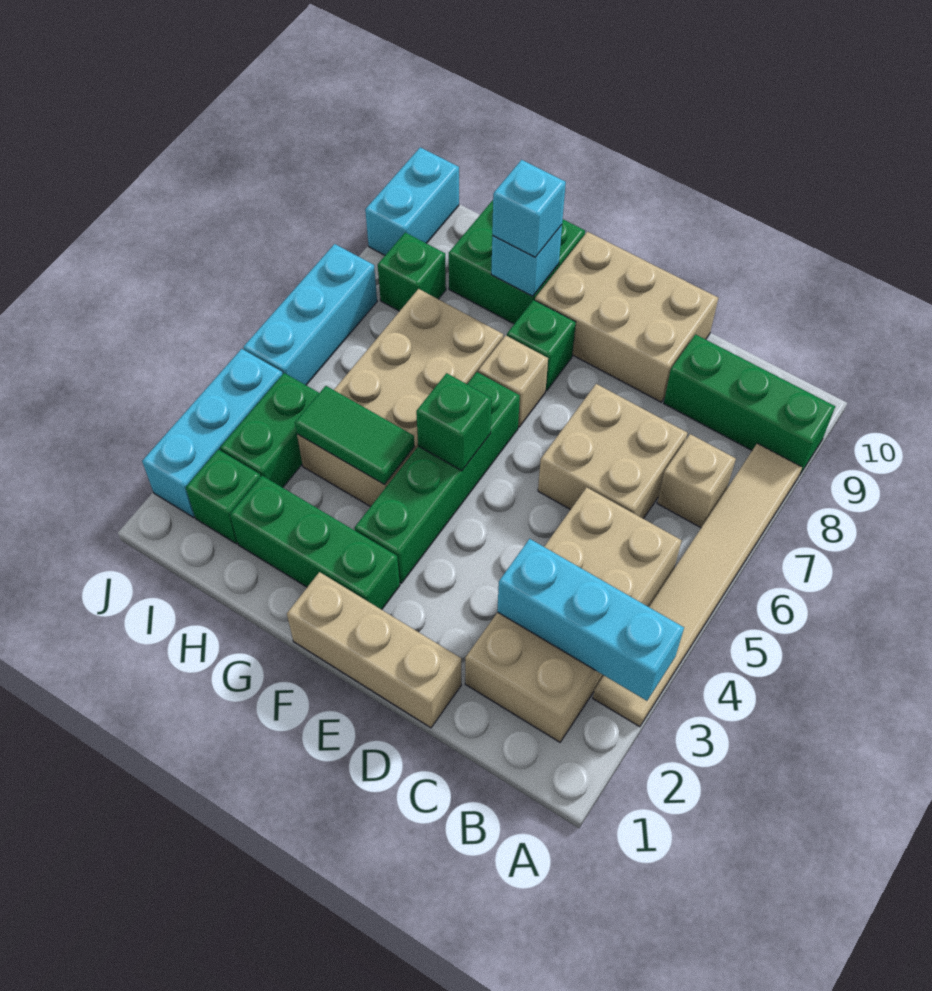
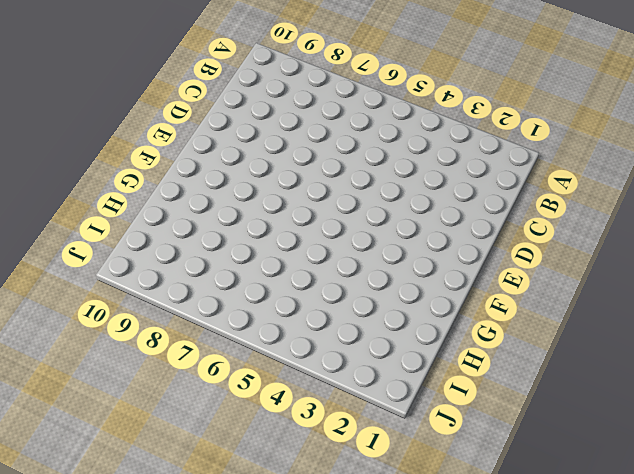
none -> tan 1x6 tile [593,444,802,727]
none -> green 1x3 brick [664,335,835,474]
none -> tan 2x4 brick [465,487,682,742]

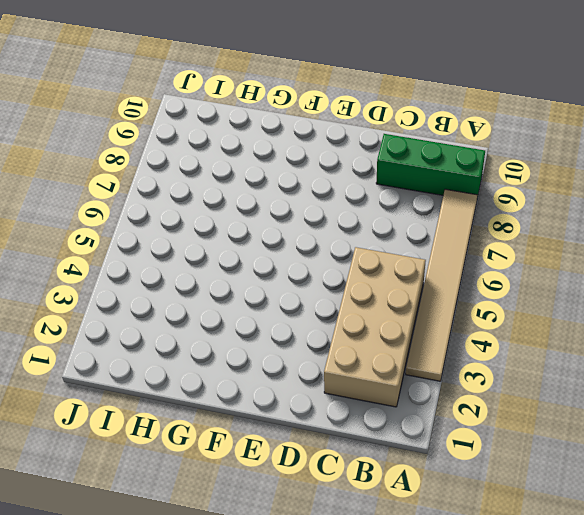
none -> tan 1x1 brick [657,434,736,528]
none -> tan 2x2 brick [538,384,687,519]
none -> tan 1x3 brick [287,572,461,728]

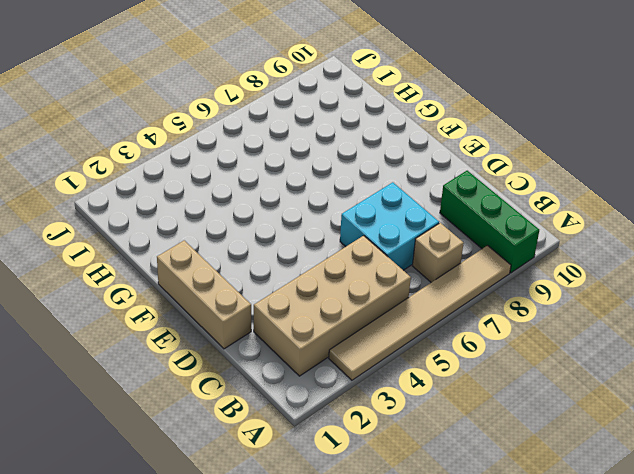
cyan 2x2 brick [340,182,439,270] -> tan 2x2 brick [538,384,687,519]
none -> tan 2x3 brick [535,232,718,402]
none -> green 1x3 brick [230,476,400,610]
none -> green 1x4 brick [355,372,520,583]

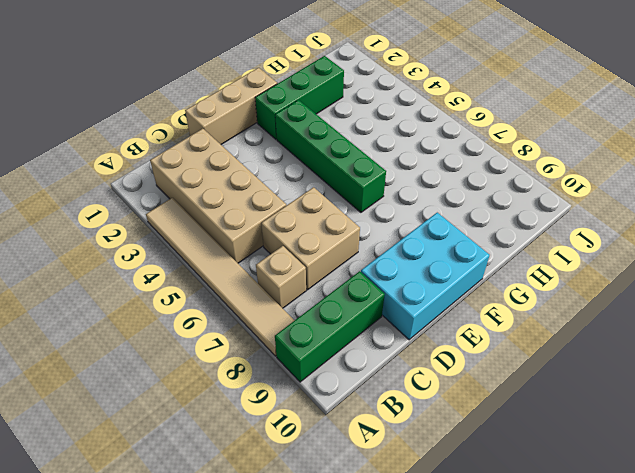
cyan 2x3 brick [361,213,490,340] -> tan 2x3 brick [535,232,718,402]
none -> tan 1x1 brick [478,336,548,427]
none -> green 1x1 brick [507,300,576,391]
none -> tan 2x4 brick [297,289,503,507]

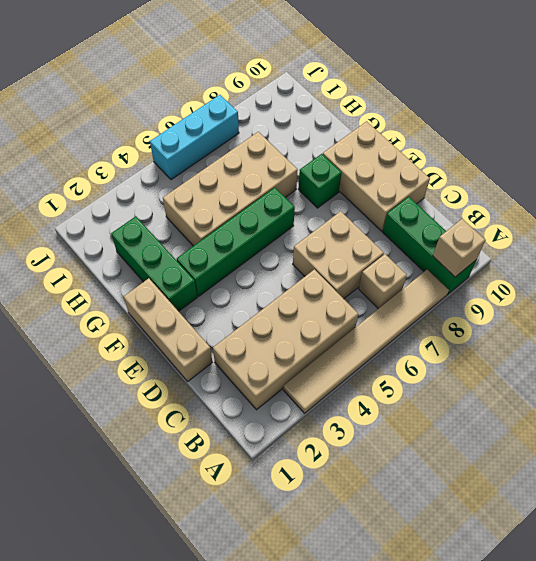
tan 1x1 brick [433,219,485,277] -> tan 1x1 brick moved to [478,336,548,427]
none -> green 2x2 brick [449,200,585,324]
none -> green 1x1 brick [186,450,261,544]
none -> green 1x2 brick [220,373,319,488]

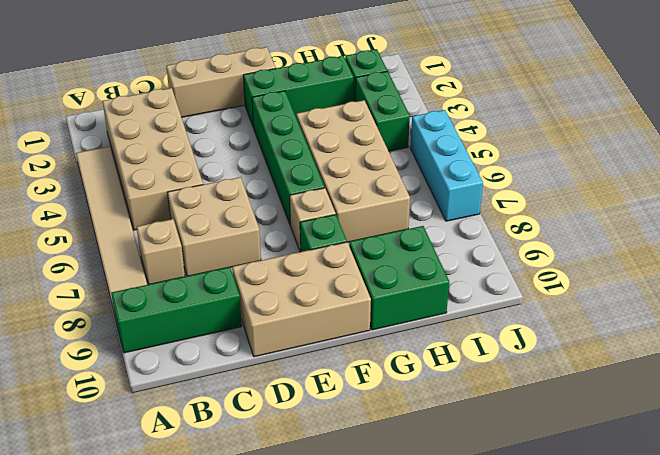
none -> green 1x1 brick [378,233,446,311]
none -> cyan 1x3 brick [142,349,283,517]
none -> cyan 1x2 brick [365,147,459,255]

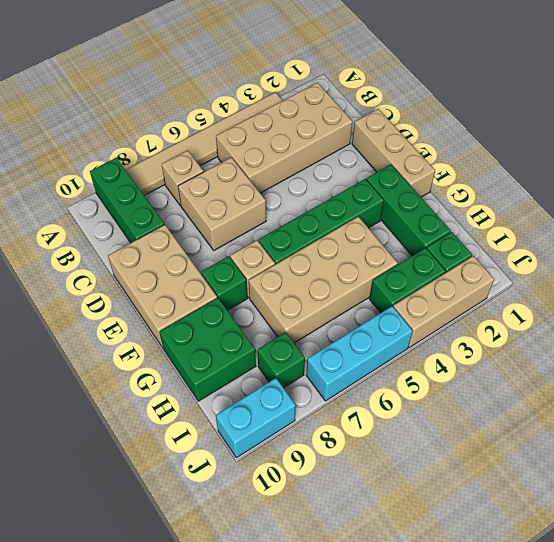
tan 1x3 brick [393,256,494,347] -> cyan 1x3 brick [142,349,283,517]
none -> cyan 1x3 brick [497,539,684,701]
none -> green 1x1 brick [416,373,492,471]
none -> green 1x2 tile [295,386,414,485]

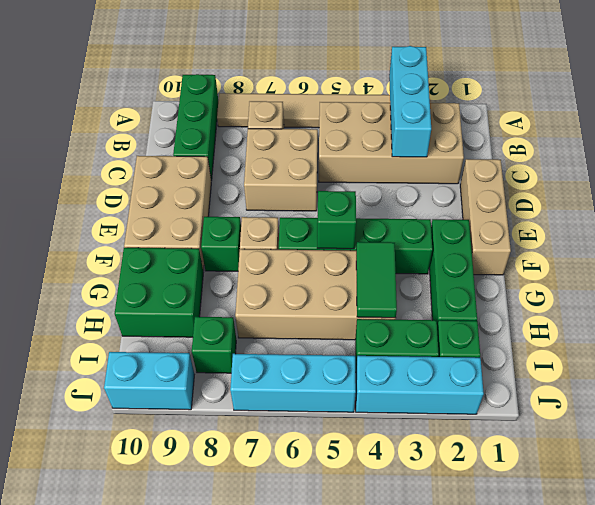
none -> cyan 1x1 brick [491,225,562,297]
none -> cyan 1x1 brick [492,160,566,257]

